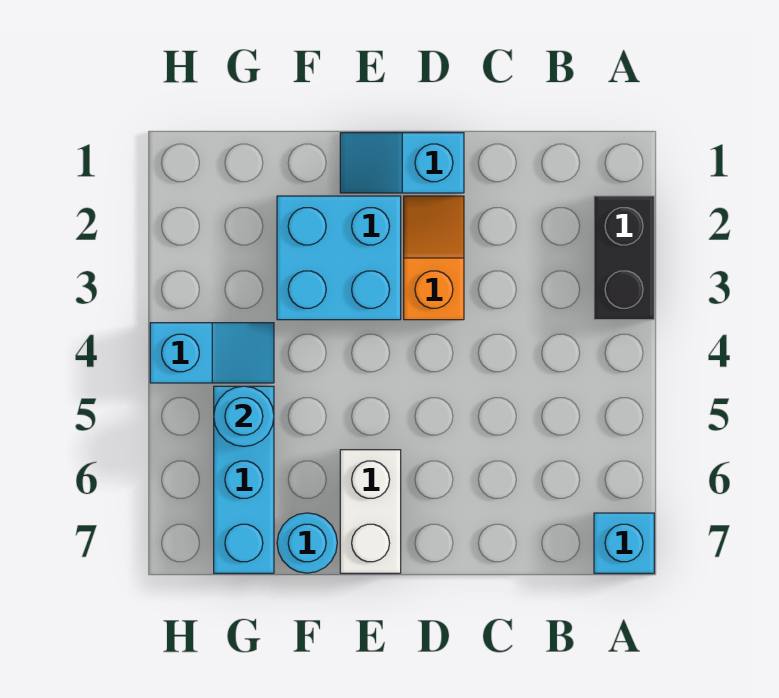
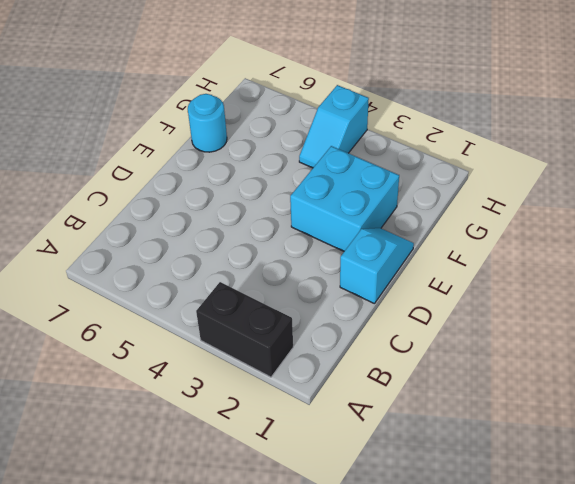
none -> cyan 1x1 brick [594,513,654,573]
none -> orange 1x2 slope [404,196,464,320]

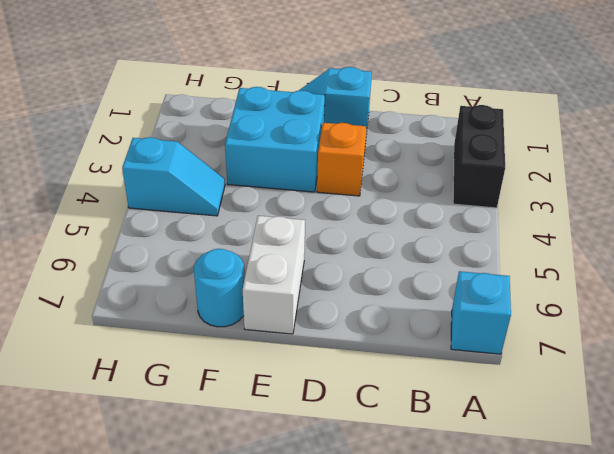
none -> cyan 1x3 brick [214,386,274,573]
none -> cyan 1x1 round brick [214,386,274,446]

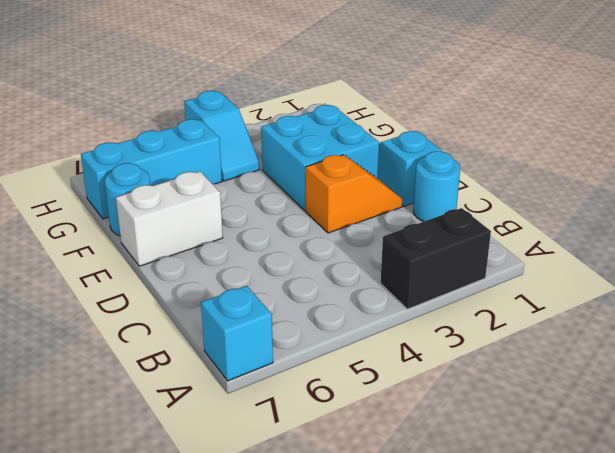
cyan 1x1 round brick [413,151,460,222] -> cyan 1x1 round brick moved to [214,386,274,446]

